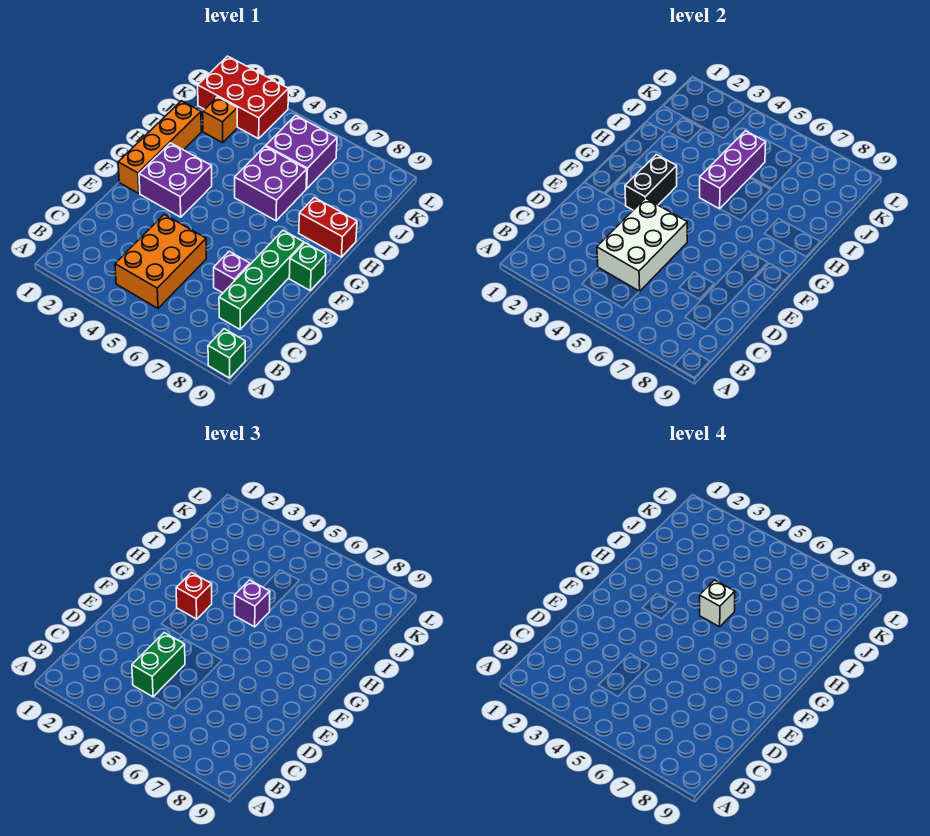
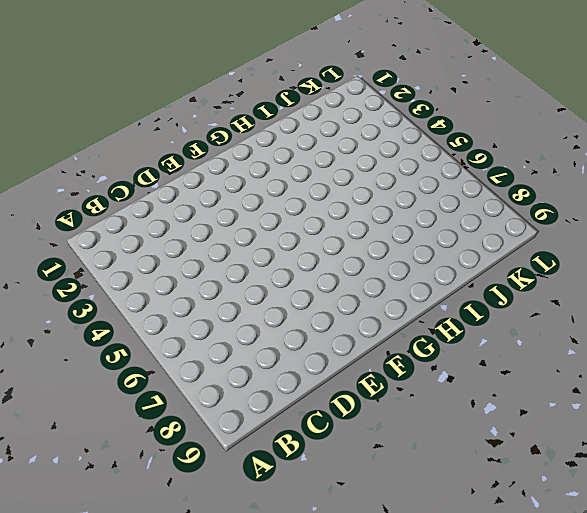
none -> green 1x1 brick [208,329,245,378]
none -> orange 2x3 brick [115,215,206,308]
none -> green 1x4 brick [219,230,304,329]

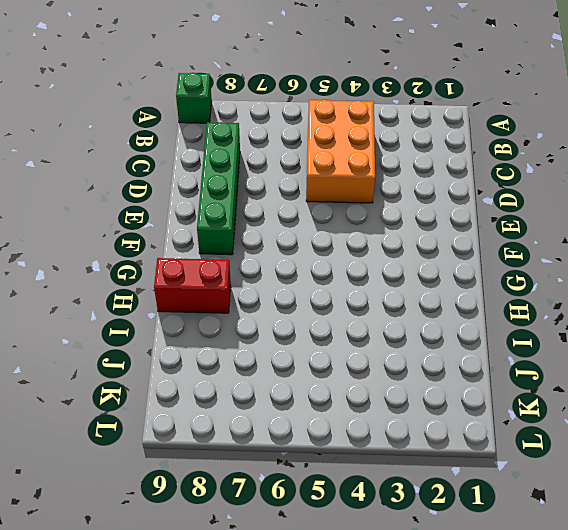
none -> purple 1x1 brick [214,251,250,293]
none -> orange 1x4 brick [118,101,201,194]
none -> purple 2x2 brick [139,143,212,217]

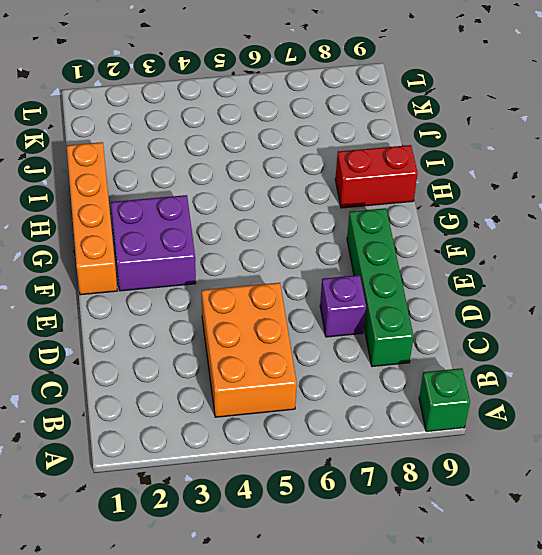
none -> green 1x1 brick [289,243,326,290]
none -> purple 2x2 brick [235,146,307,221]
none -> orange 1x1 brick [203,97,237,143]

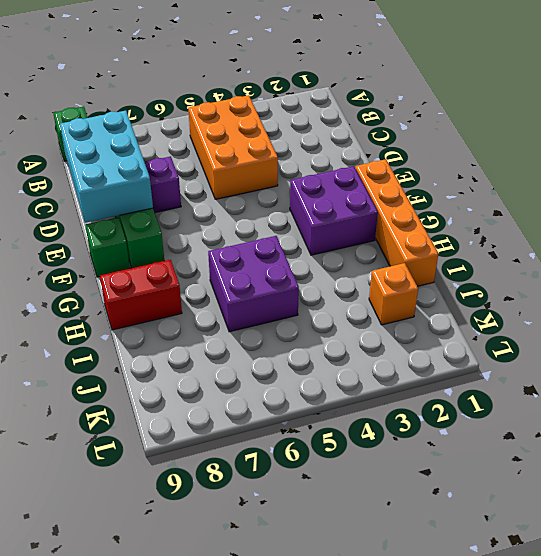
cyan 2x3 brick [60,111,153,223] -> none
none -> purple 2x2 brick [266,115,337,189]
none -> red 2x3 brick [198,56,289,139]
none -> white 2x3 brick [597,198,687,291]

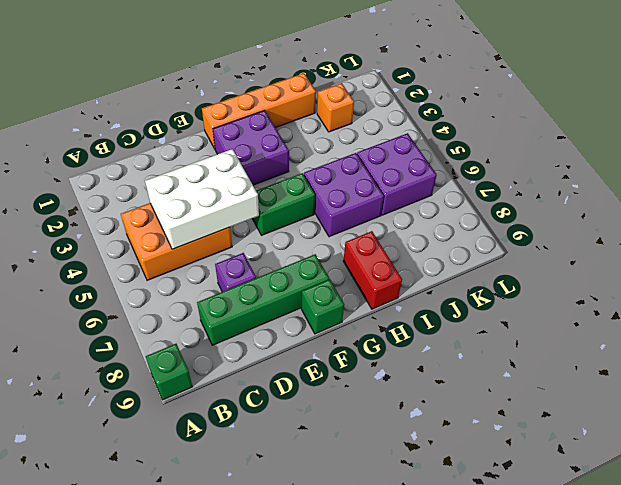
green 1x2 brick [252,173,315,235] -> green 1x2 brick moved to [132,633,185,697]
none -> red 2x3 brick [198,56,289,139]
none -> black 1x2 brick [625,155,677,210]
none -> purple 1x3 brick [700,131,766,209]

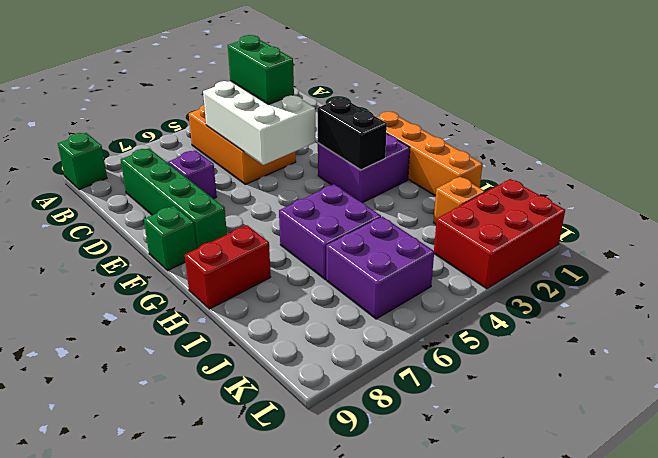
none -> purple 1x3 brick [700,131,766,209]
none -> red 1x1 brick [176,573,212,619]
none -> purple 1x1 brick [235,580,270,627]

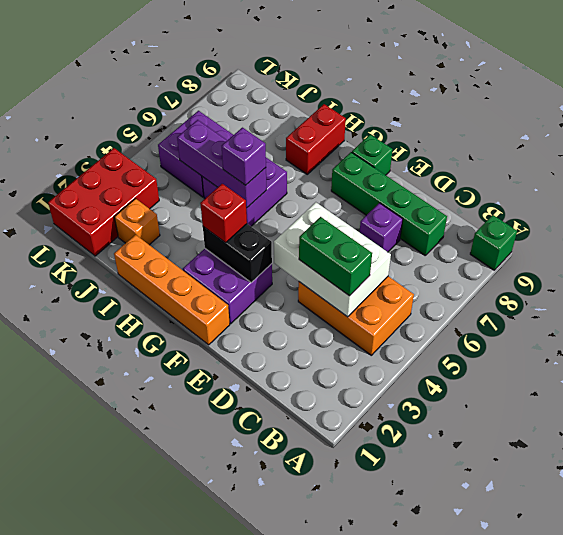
none -> white 1x1 brick [700,580,735,627]

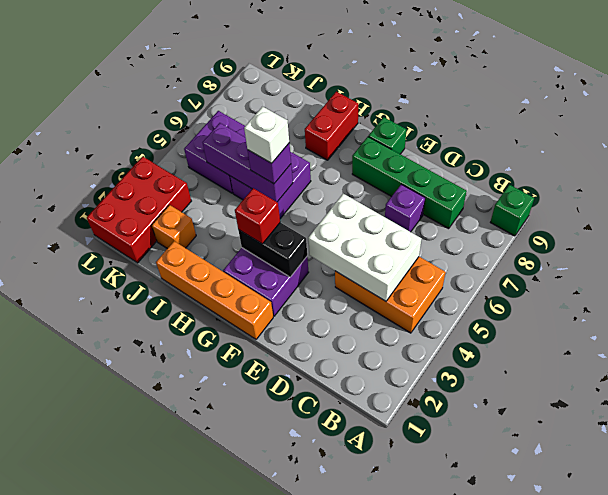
none -> green 1x2 brick [132,633,185,697]

